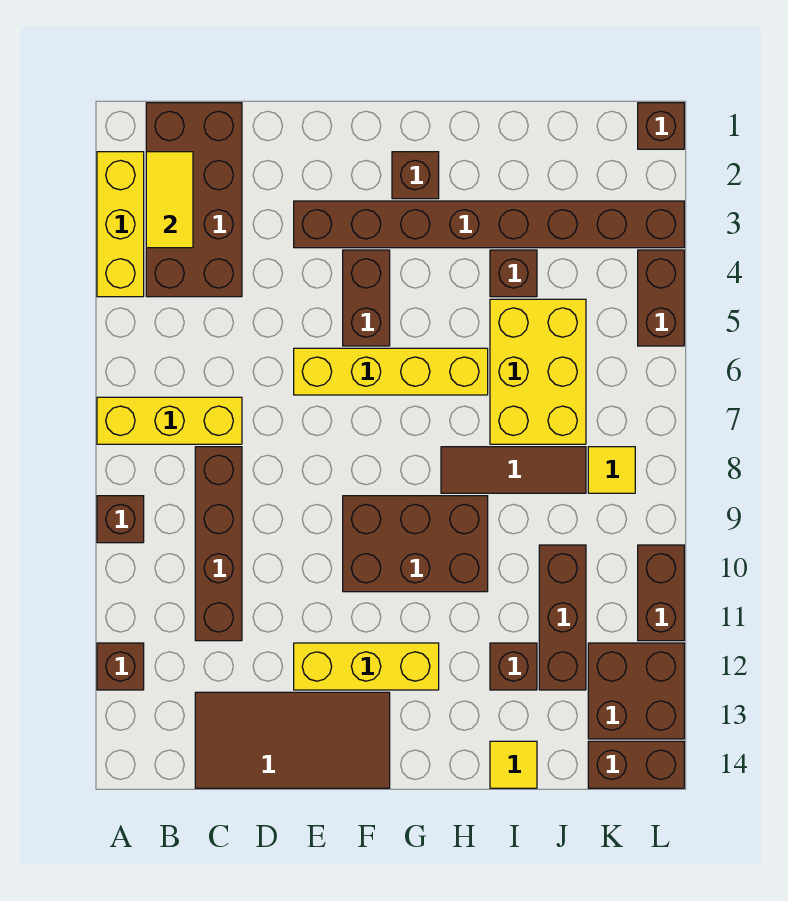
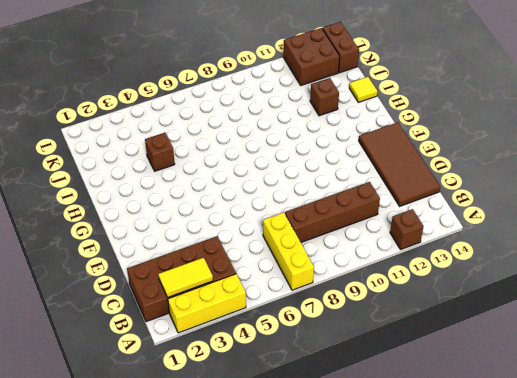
none -> brown 1x1 brick [97,496,144,543]
none -> brown 1x8 brick [294,201,684,248]
none -> yellow 1x4 brick [294,348,488,395]

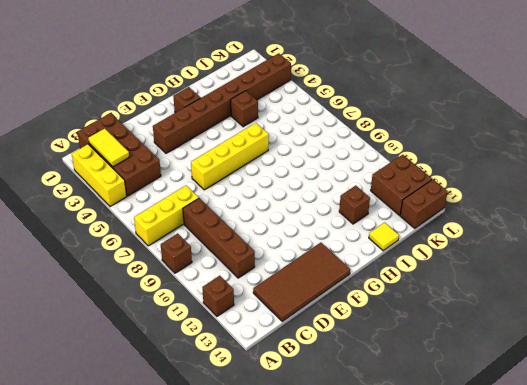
none -> yellow 1x3 brick [294,643,439,690]
none -> brown 1x2 brick [343,250,390,346]
none -> brown 2x3 brick [343,496,488,592]

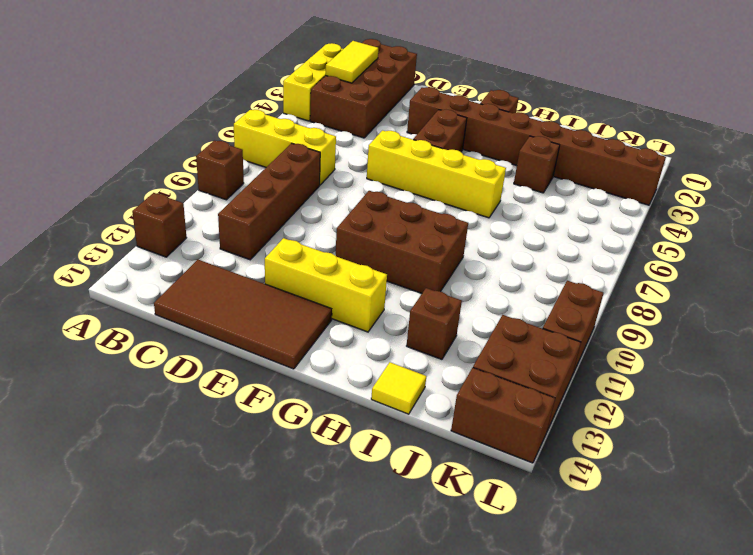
none -> brown 1x3 tile [441,447,586,493]
none -> yellow 2x3 brick [490,299,586,444]
none -> brown 1x3 brick [539,545,586,690]

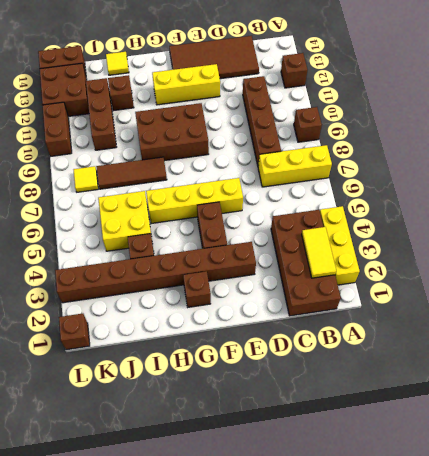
yellow 2x2 brick [98,191,152,251] -> yellow 2x3 brick [490,299,586,444]
none -> brown 1x2 brick [638,250,684,346]

